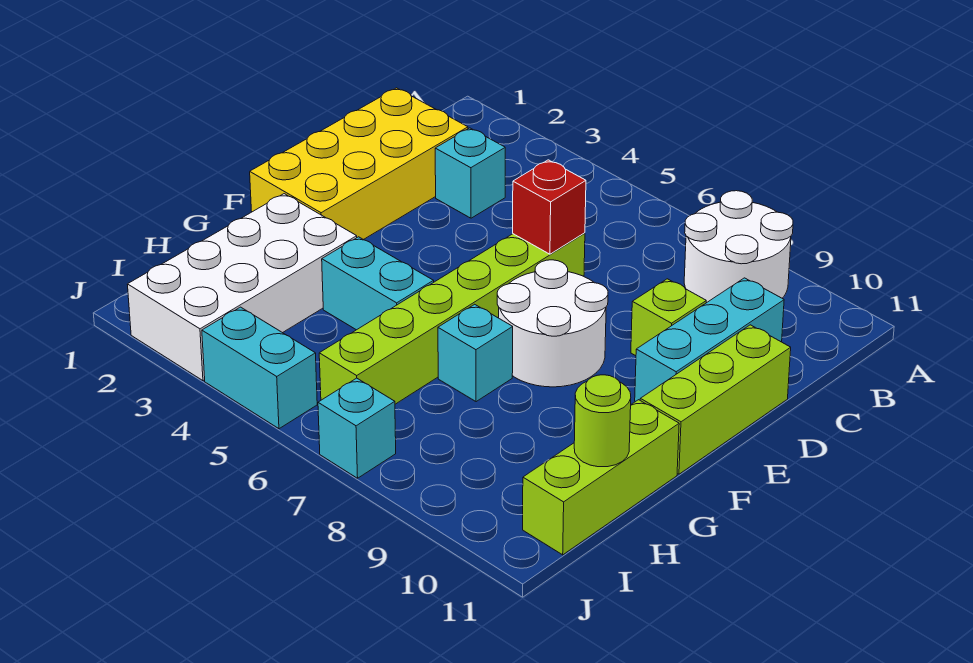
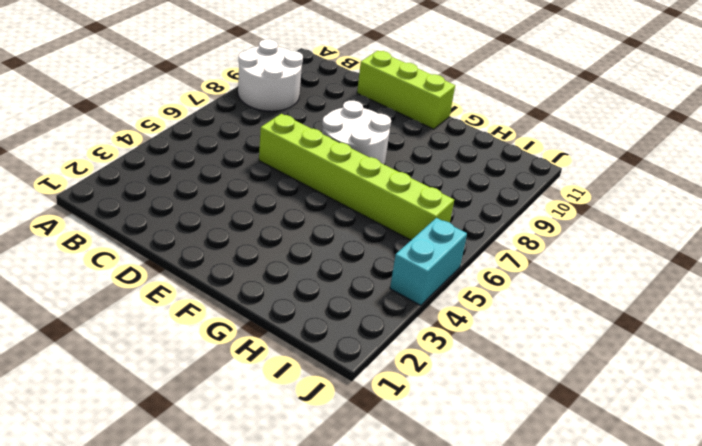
none -> yellow 2x4 brick [250,88,468,240]
none -> cyan 1x1 brick [435,128,505,218]
none -> cyan 1x3 brick [635,278,784,402]

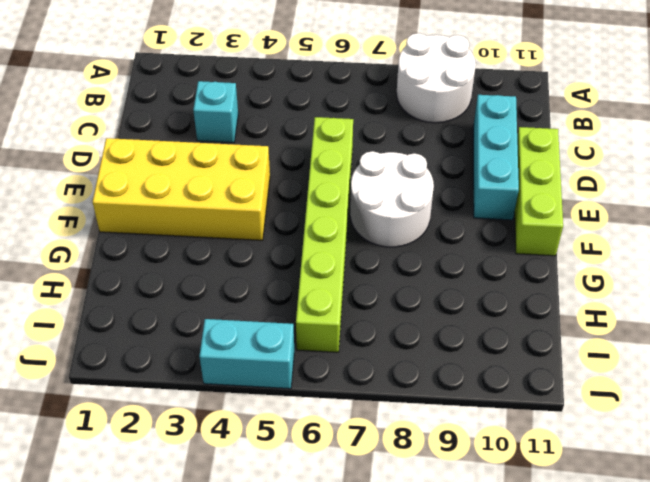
yellow 2x4 brick [93,138,270,240] -> yellow 2x4 brick turned to [250,88,468,240]
none -> lime 1x1 brick [631,279,706,356]
none -> white 2x4 brick [127,194,357,381]
none -> cyan 1x2 brick [322,237,434,330]

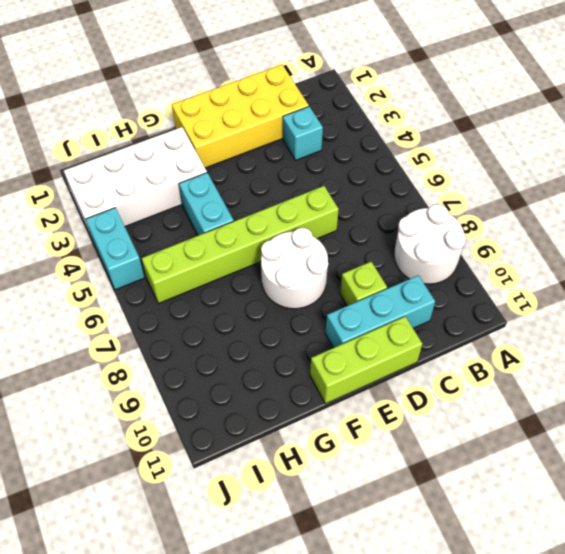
none -> cyan 1x1 brick [438,304,513,402]
none -> lime 1x3 brick [523,400,679,555]
none -> cyan 1x1 brick [318,378,396,478]

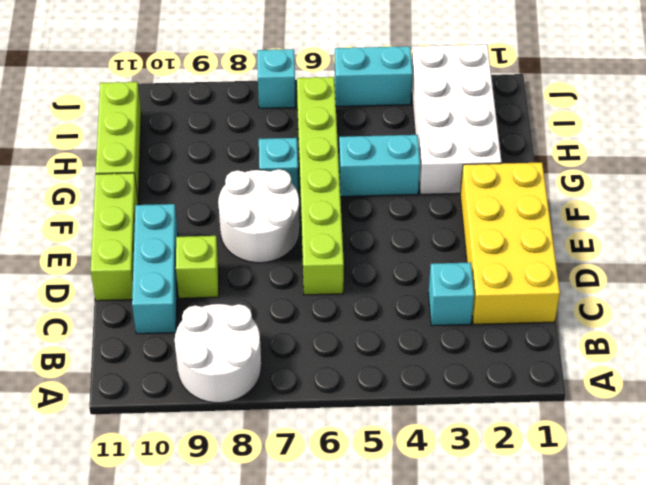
none -> red 1x1 brick [513,160,586,254]
none -> lime 1x1 round brick [574,375,631,467]

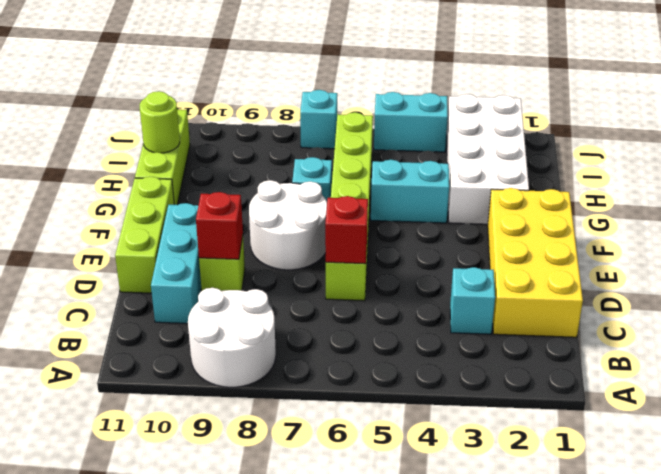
red 1x1 brick [196,192,243,259] -> none

